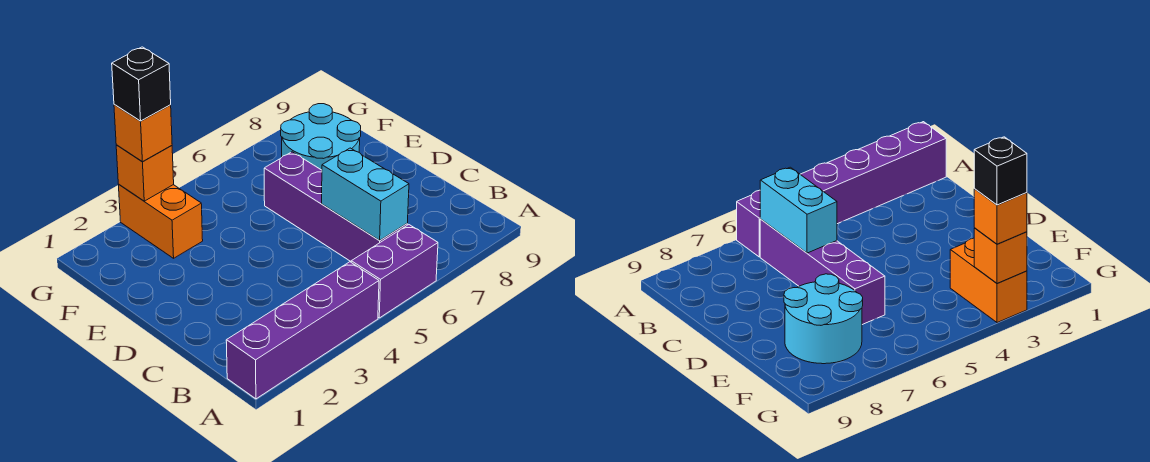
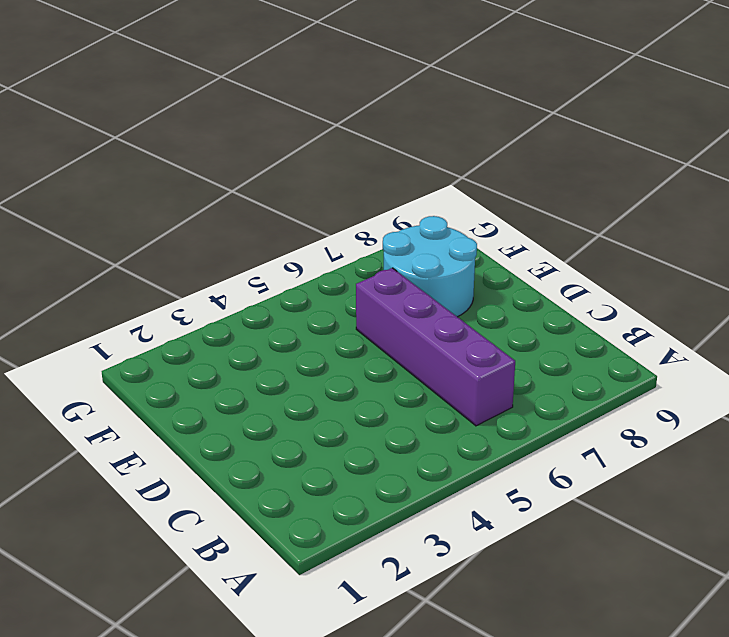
none -> purple 1x4 brick [226,262,379,399]
none -> purple 1x2 brick [351,225,438,318]

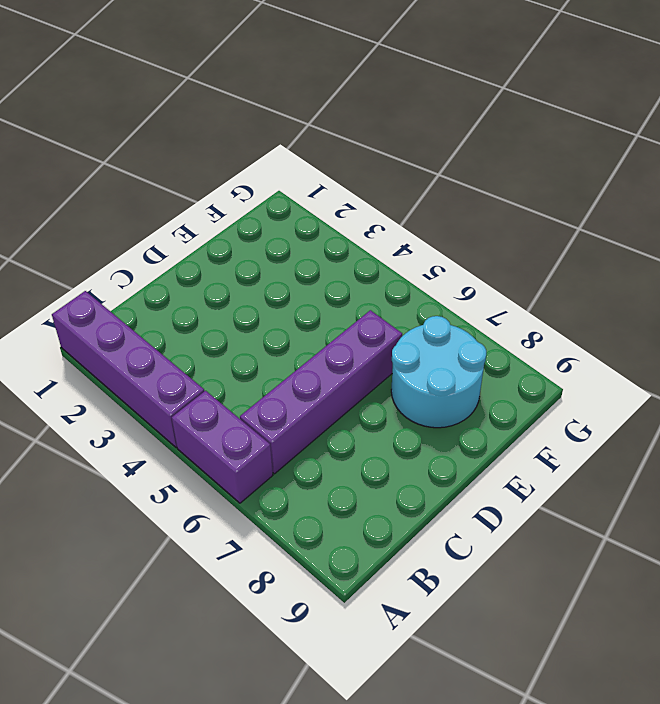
none -> orange 1x2 brick [119,185,203,258]
none -> cyan 1x2 brick [322,148,409,241]

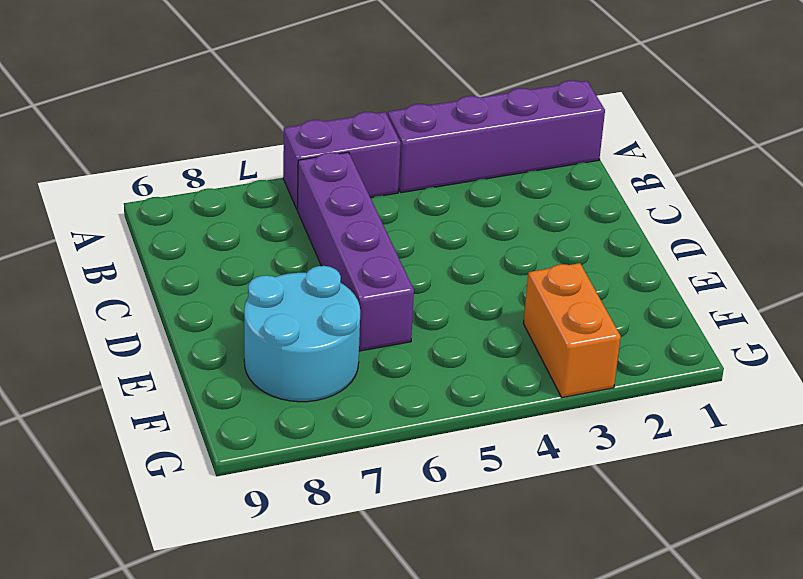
none -> cyan 1x2 brick [322,148,409,241]
none -> orange 1x1 brick [116,145,174,201]

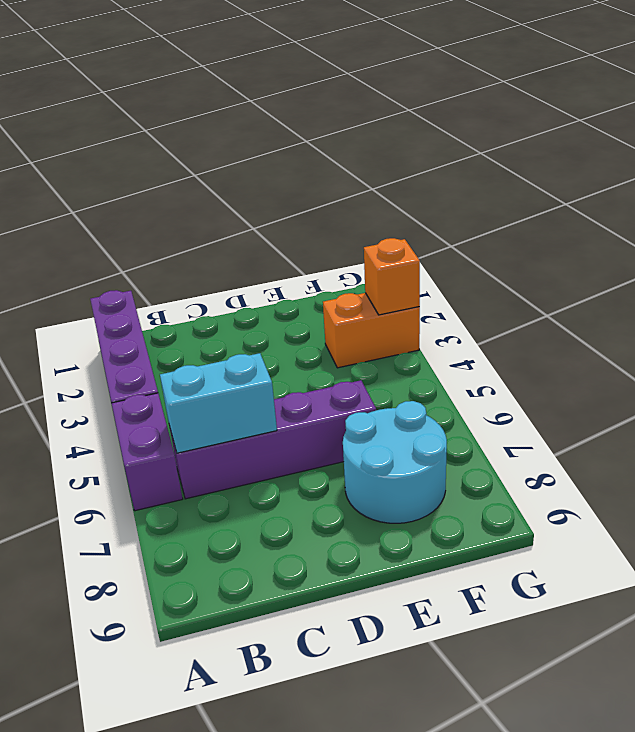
none -> orange 1x1 brick [114,105,172,162]
none -> black 1x1 brick [112,47,171,121]

